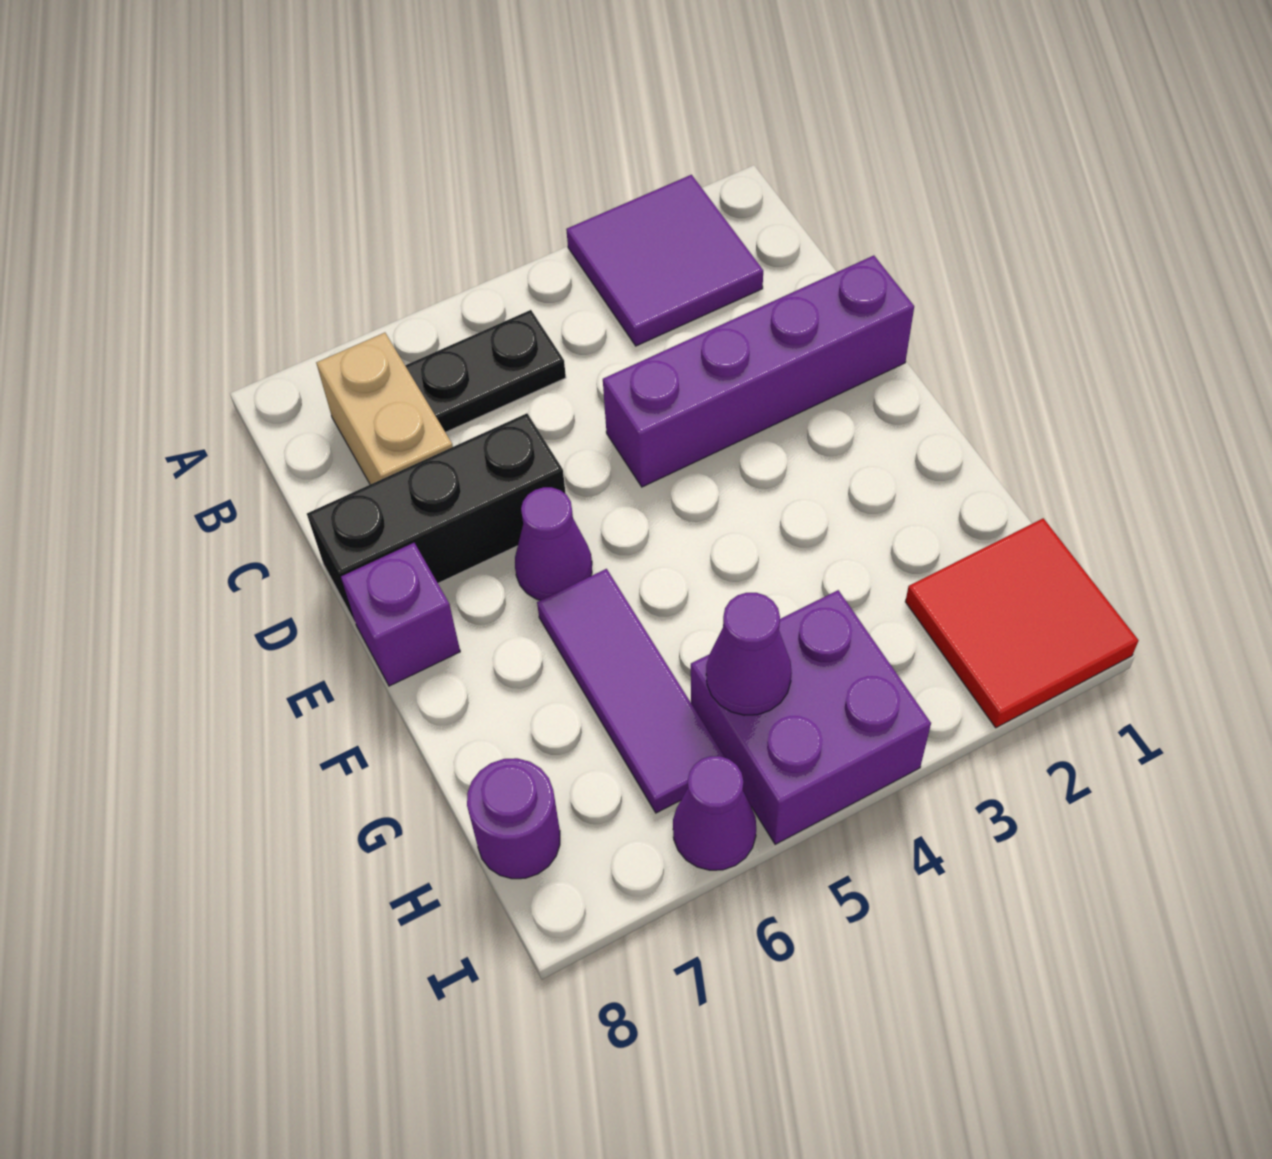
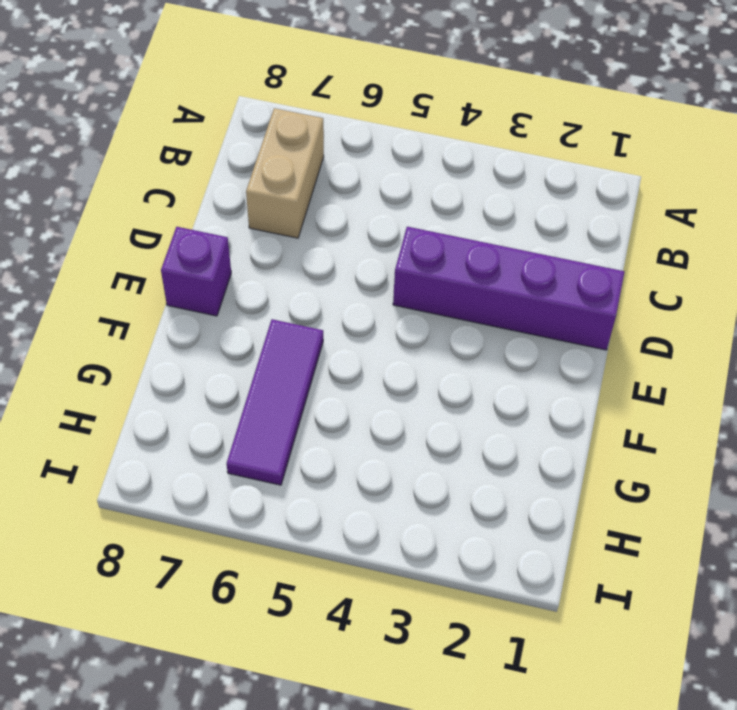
none -> purple 2x2 tile [566,175,763,346]
none -> black 1x2 plate [405,310,566,432]
none -> black 1x3 brick [307,413,566,622]

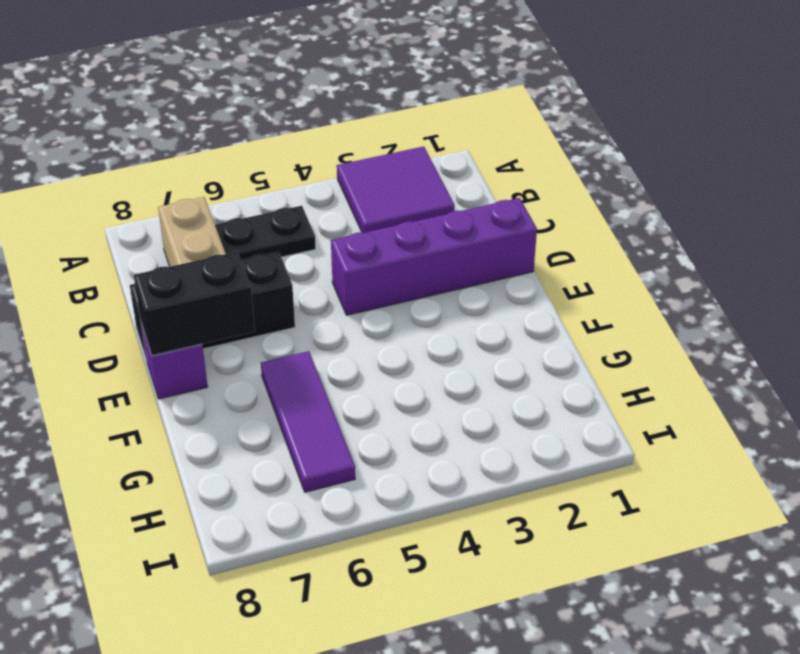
black 1x2 brick [134,252,255,356] -> none
none -> purple 1x1 cone [515,487,592,600]
none -> red 2x2 tile [905,518,1139,728]
none -> purple 2x2 brick [691,590,931,844]

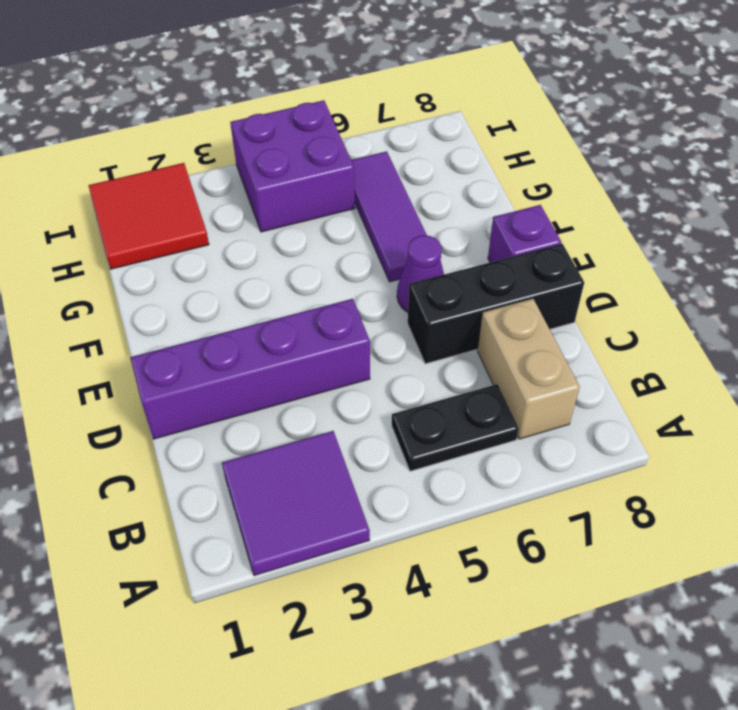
none -> purple 1x1 round brick [467,758,560,879]
none -> purple 1x1 cone [673,756,756,870]
none -> purple 1x1 cone [706,593,792,715]

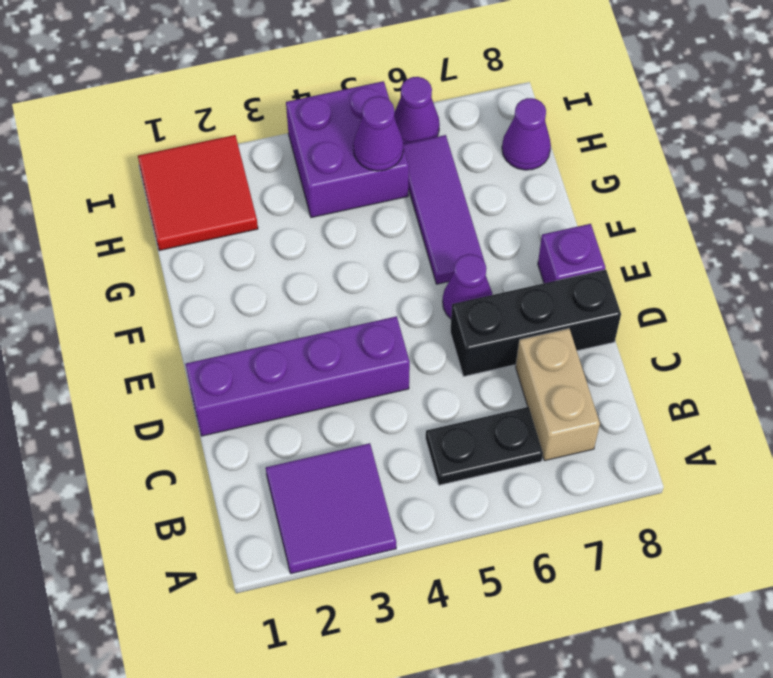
purple 1x1 cone [502,98,551,170] -> purple 1x1 round brick [467,758,560,879]

